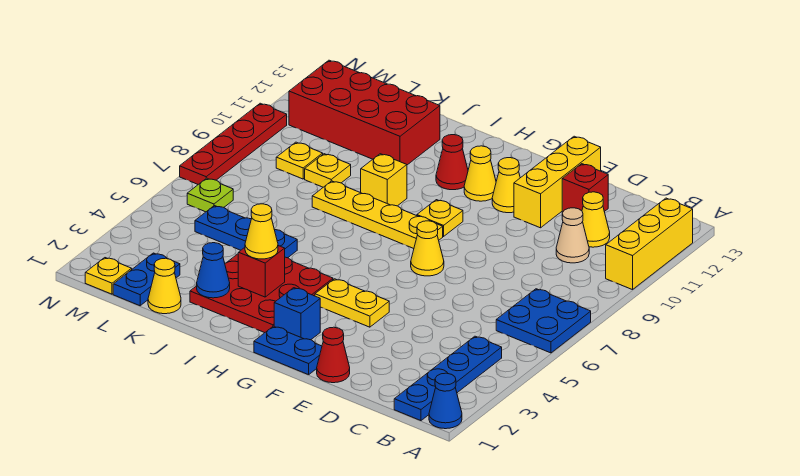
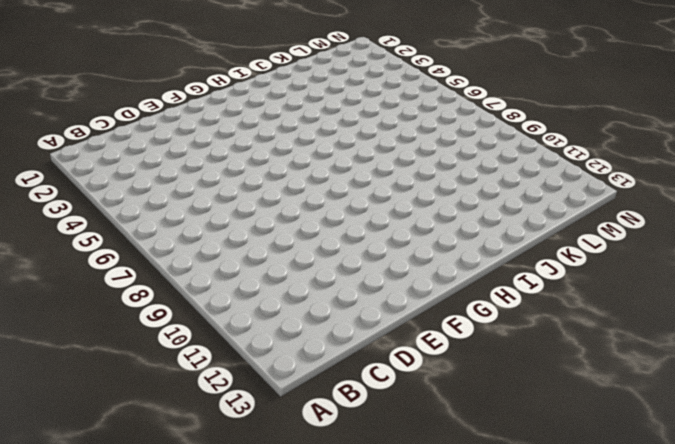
none -> blue 1x1 cone [429,373,462,429]
none -> blue 2x2 plate [496,289,591,353]
none -> yellow 1x3 brick [606,198,693,290]
none -> blue 1x4 plate [394,336,502,421]

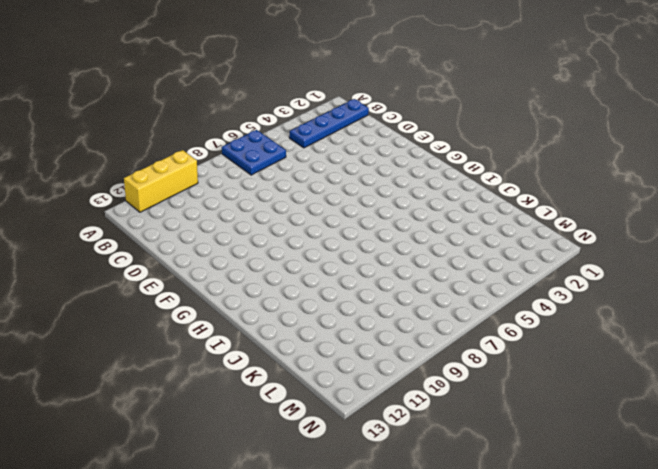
none -> blue 1x1 cone [429,373,462,429]
none -> tan 1x1 cone [556,208,589,263]
none -> yellow 1x1 cone [582,192,610,247]
none -> red 1x1 brick [562,164,608,213]

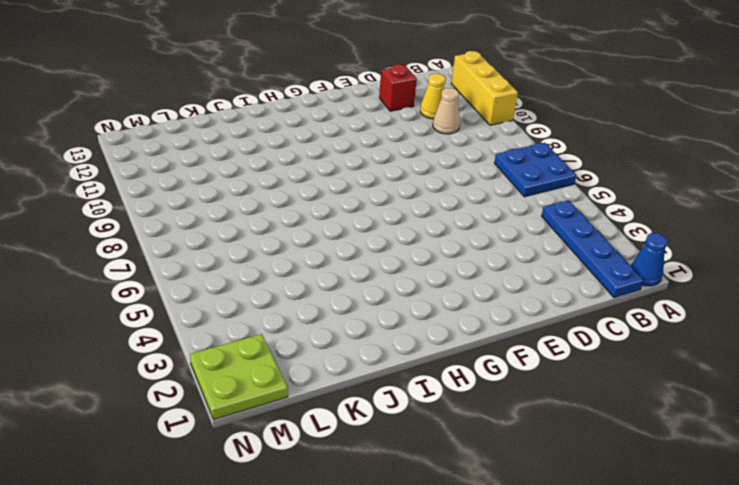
lime 2x2 plate [190,334,288,419] -> yellow 1x1 plate [85,258,132,294]
none -> red 1x1 cone [317,327,350,383]
none -> yellow 1x3 brick [514,136,601,228]
none -> blue 1x2 plate [254,326,322,375]
none -> yellow 1x2 plate [315,279,389,327]

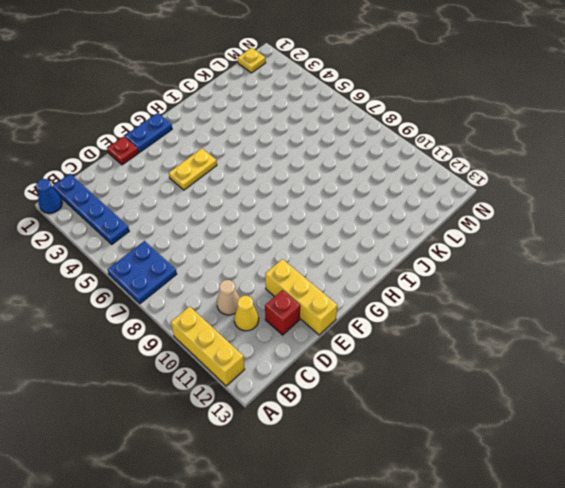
red 1x1 plate [107,136,138,165] -> red 1x1 cone [317,327,350,383]
none -> yellow 1x1 cone [411,221,444,276]
none -> yellow 1x1 cone [492,158,520,213]
none -> blue 1x1 brick [274,288,320,340]
none -> yellow 1x4 plate [312,181,443,249]

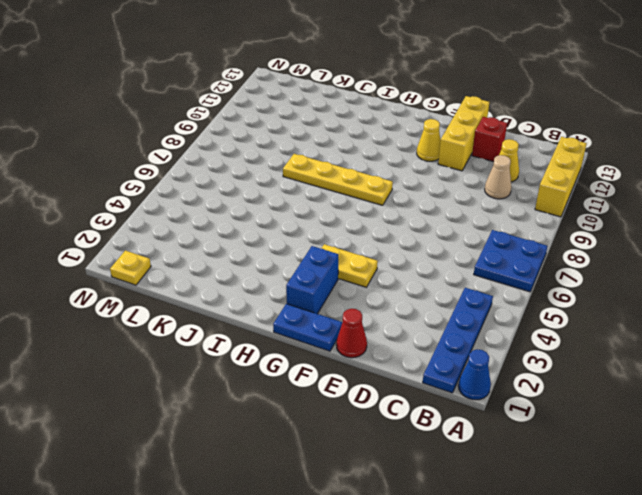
blue 1x2 brick [286,246,338,314] -> blue 1x1 brick [274,288,320,340]
none -> yellow 1x1 cone [411,221,444,276]
none -> yellow 1x1 plate [417,200,463,236]
none -> yellow 1x1 cone [464,146,496,201]
none -> red 3x3 plate [190,254,333,333]

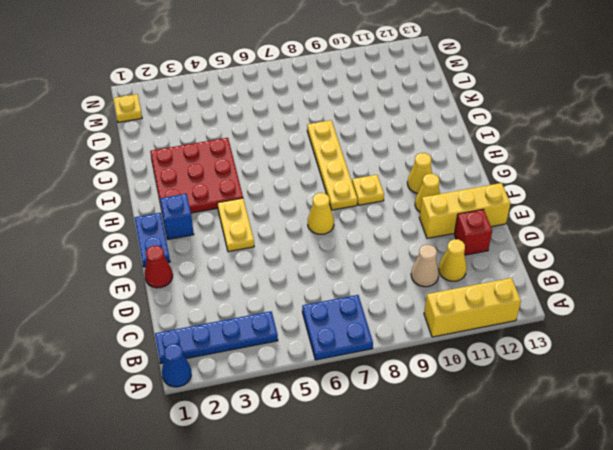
none -> red 1x1 cone [436,135,468,190]
none -> yellow 1x1 brick [361,154,407,206]
none -> blue 1x3 plate [195,206,297,258]
none -> red 2x4 brick [289,60,440,165]

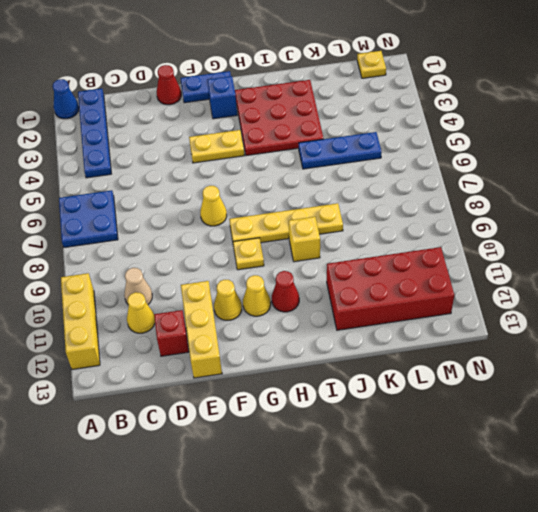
none -> yellow 1x1 cone [148,258,181,314]
none -> yellow 1x1 plate [305,154,351,187]
none -> blue 1x2 plate [113,253,180,306]
none -> yellow 1x1 plate [276,142,323,179]

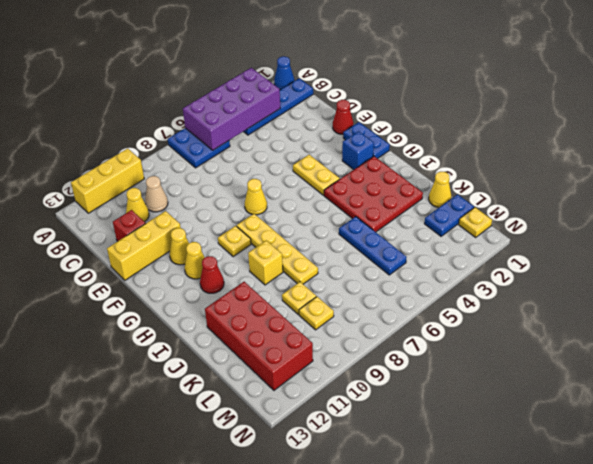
purple 2x4 brick [183,68,280,150] -> none
none -> lime 1x1 plate [187,178,233,212]
none -> red 1x4 plate [180,103,287,184]
none -> red 1x1 brick [238,246,285,297]
none -> blue 1x1 cone [197,243,230,298]

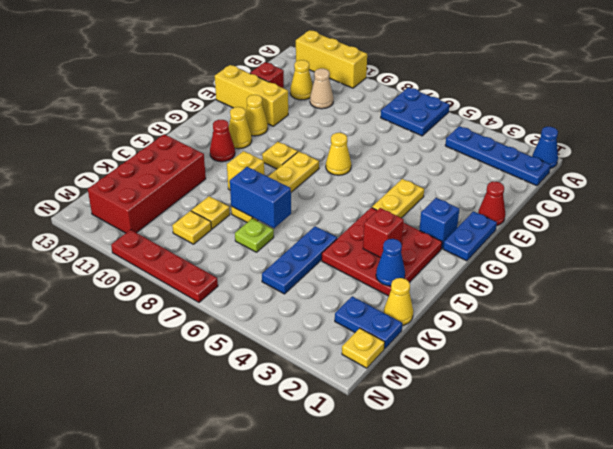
blue 1x2 brick [230,167,291,228] -> none
lime 1x1 plate [235,219,274,252] -> lime 1x1 plate moved to [187,178,233,212]
none -> yellow 1x1 cone [245,204,278,259]

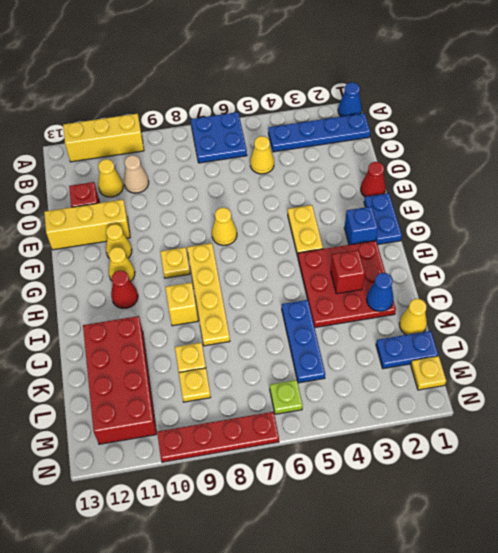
yellow 1x1 cone [250,136,274,174] -> yellow 1x1 cone moved to [245,204,278,259]

